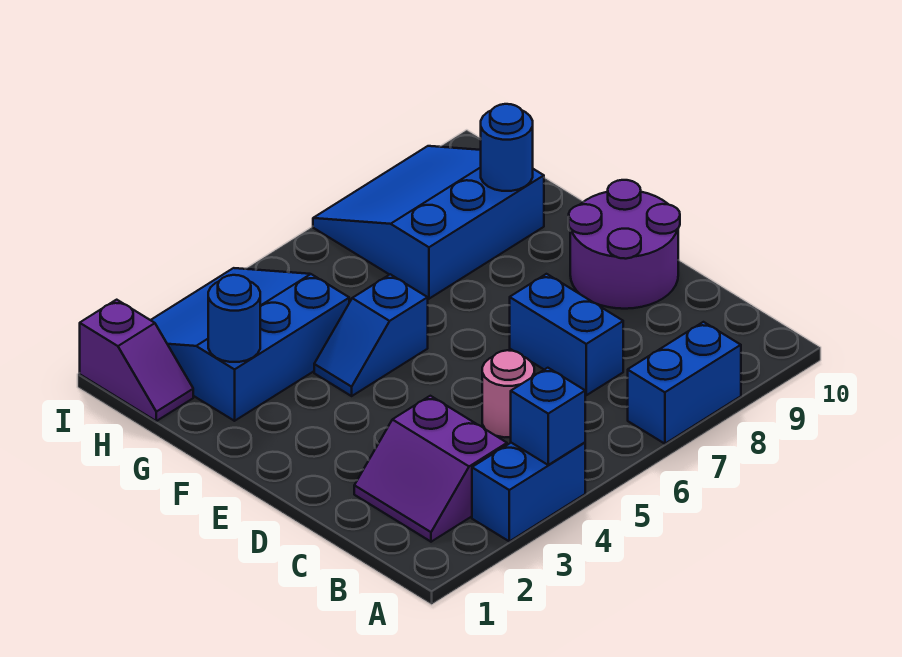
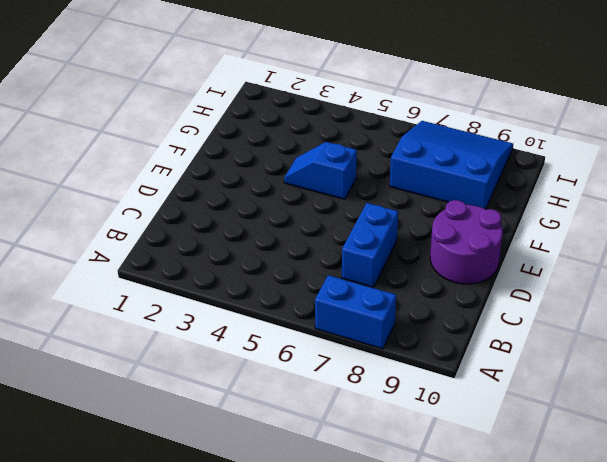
none -> blue 1x2 brick [472,442,585,541]
none -> purple 2x2 slope [354,396,507,542]
none -> pink 1x1 round brick [482,350,534,437]

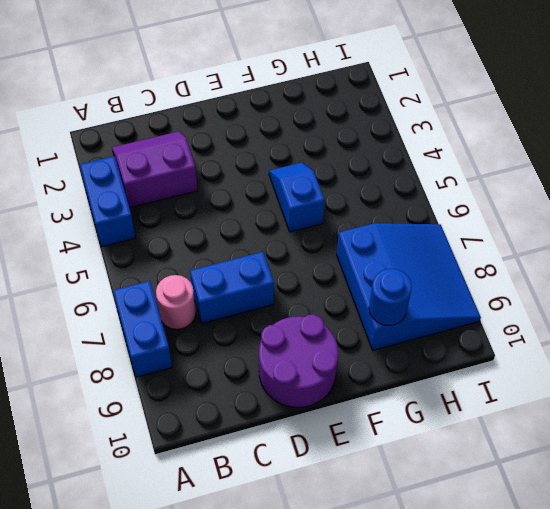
pink 1x1 round brick [156,275,196,329] -> pink 1x1 round brick moved to [482,350,534,437]
none -> blue 3x3 slope [151,268,349,421]
none -> purple 1x2 slope [80,300,193,421]
none -> blue 1x1 brick [511,368,585,465]

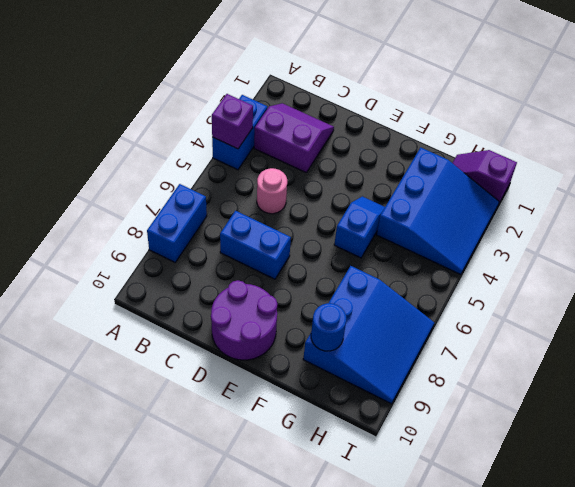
purple 1x1 brick [212,94,253,149] -> blue 1x1 brick [511,368,585,465]
none -> blue 1x1 round brick [208,275,260,362]

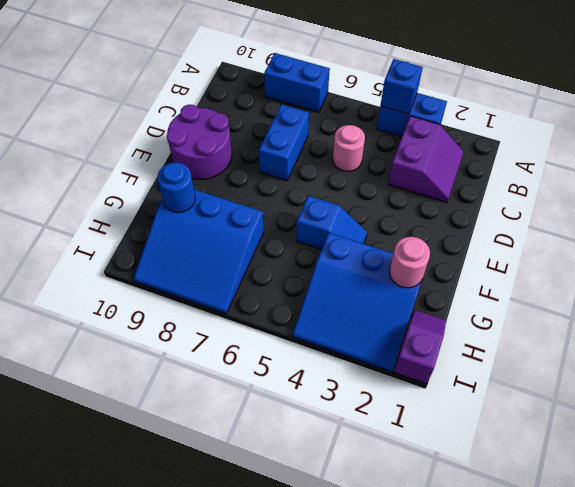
pink 1x1 round brick [389,237,430,288] -> blue 1x1 round brick [208,275,260,362]

